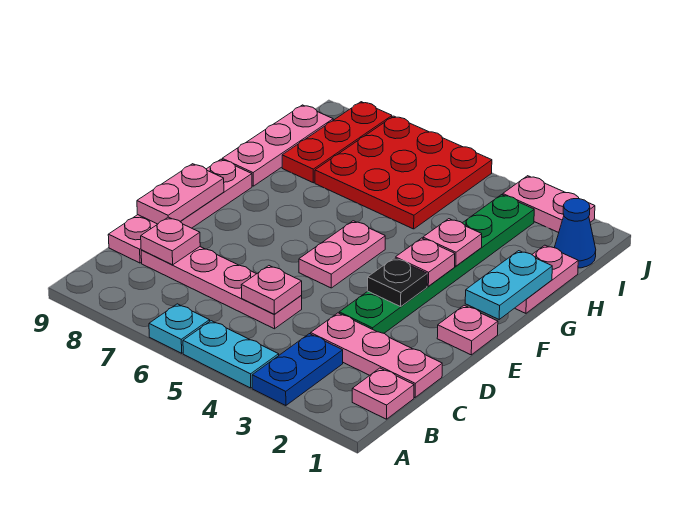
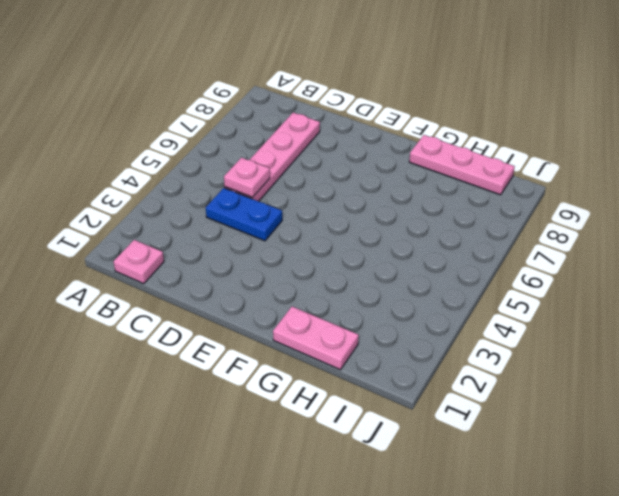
blue 1x2 plate [206,188,282,241] -> blue 1x2 plate moved to [252,334,343,406]
none -> cyan 1x2 plate [183,321,279,388]
none -> cyan 1x1 plate [149,304,210,353]
none -> pink 1x3 plate [311,313,442,397]

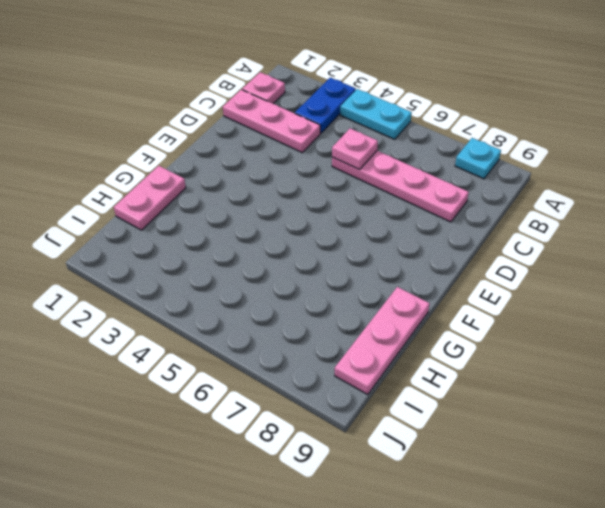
cyan 1x1 plate [455,138,501,179] -> cyan 1x1 plate moved to [149,304,210,353]
none -> pink 1x4 plate [108,159,252,263]
none -> green 1x6 plate [339,195,534,333]
none -> pink 1x1 plate [437,305,498,355]

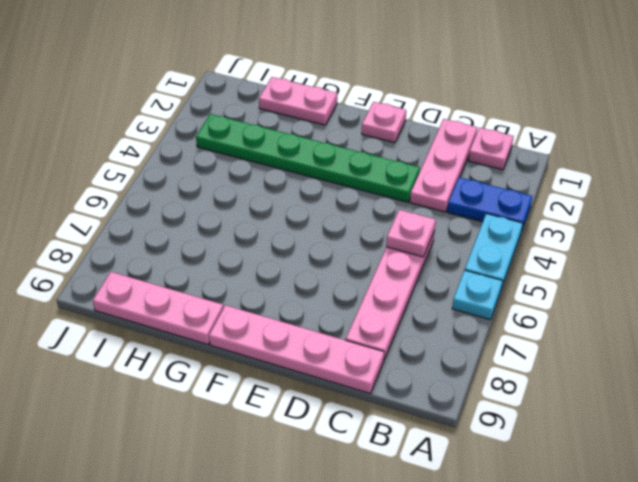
none -> pink 1x2 plate [299,221,385,288]
none -> red 3x3 plate [315,116,492,229]
none -> red 1x3 plate [282,102,392,183]

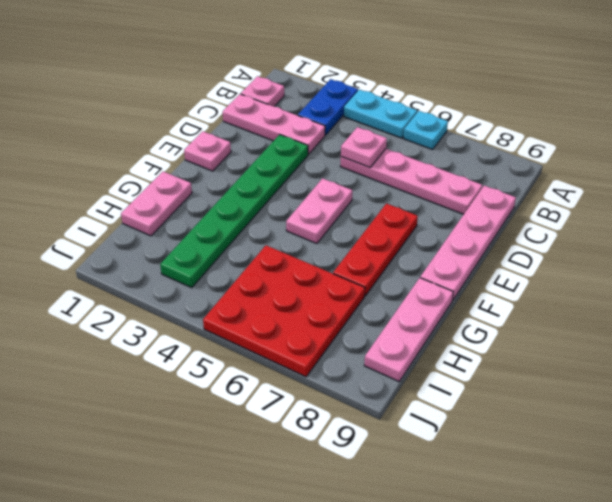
red 1x3 plate [333,204,418,296] -> red 1x3 plate moved to [282,102,392,183]
none -> blue 1x1 cone [554,199,596,268]
none -> pink 1x2 plate [503,176,595,233]
none -> pink 1x1 plate [141,217,200,265]

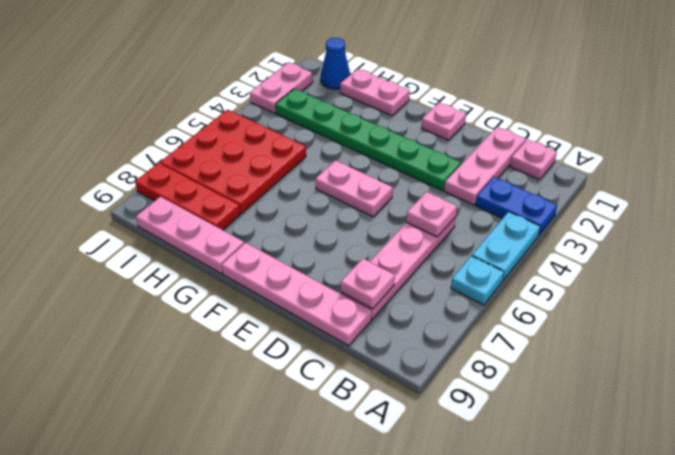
none -> pink 1x2 plate [137,164,224,224]
none -> black 1x1 plate [367,258,427,307]
none -> cyan 1x2 plate [465,251,552,319]

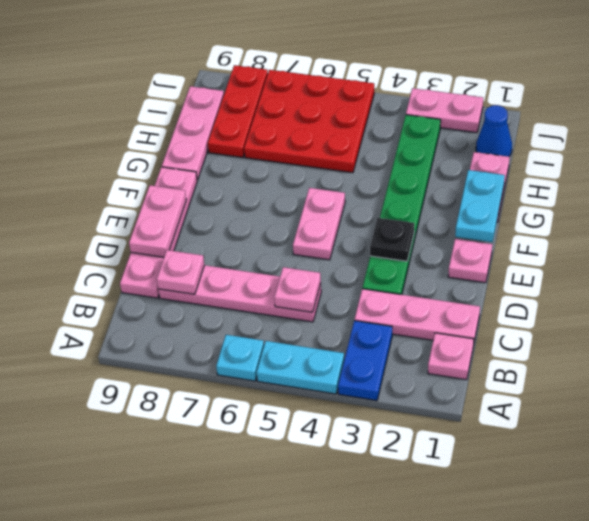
none -> pink 1x1 plate [395,238,455,286]
none -> pink 1x1 plate [423,219,482,266]

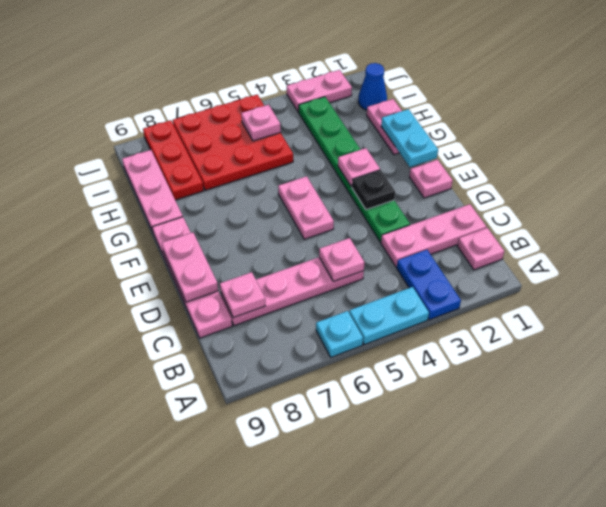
pink 1x1 plate [241,105,281,141] -> pink 1x1 plate moved to [423,219,482,266]

